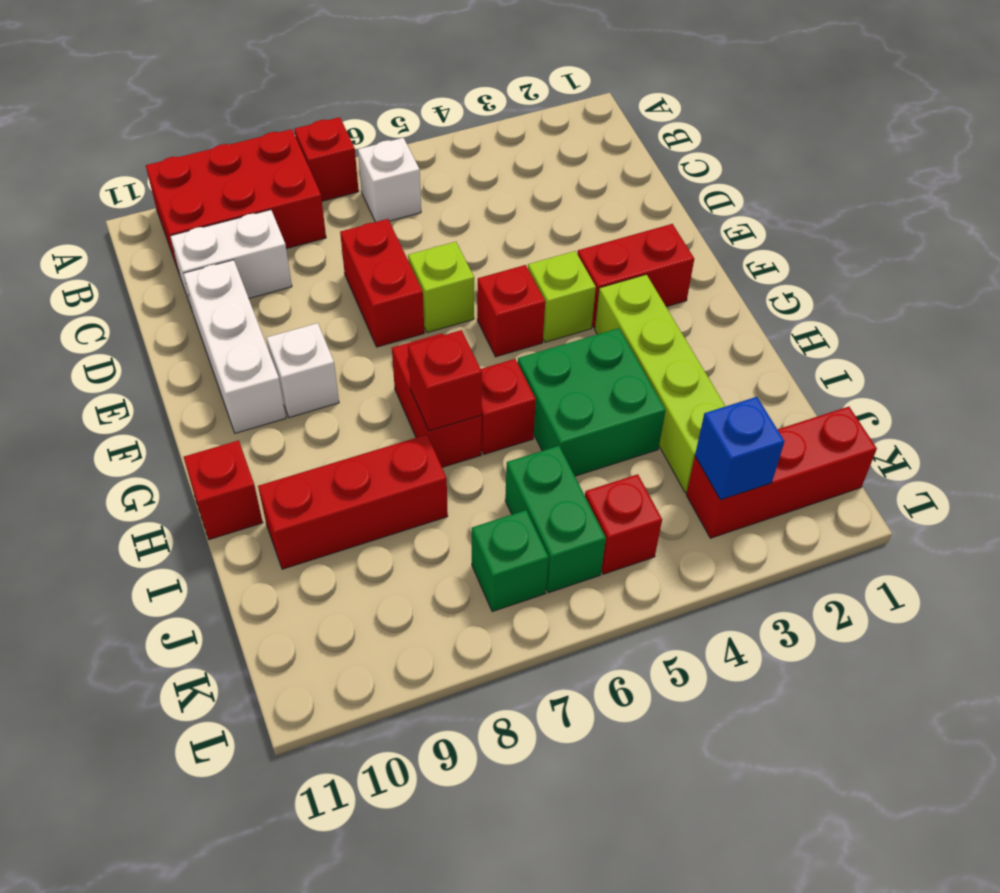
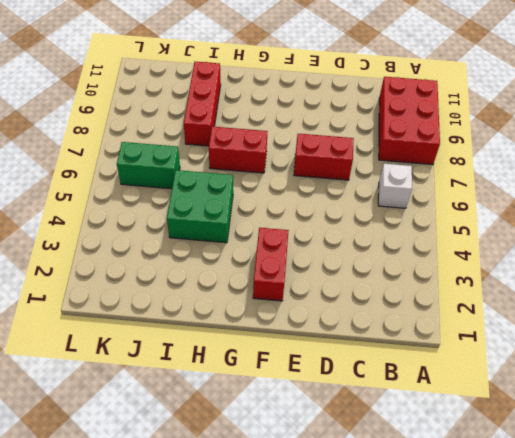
none -> red 1x1 brick [294,117,359,201]
none -> white 1x2 brick [170,210,292,310]
none -> white 1x3 brick [183,260,286,433]

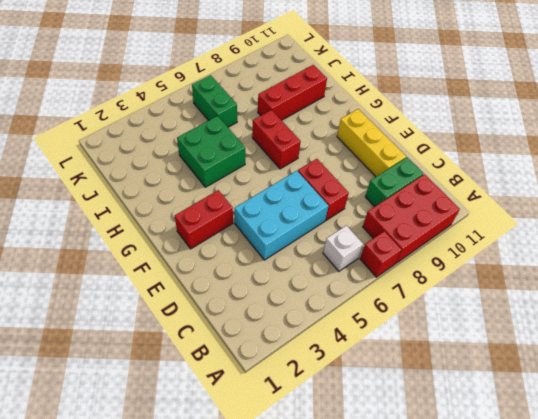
green 1x2 brick [365,157,424,207] -> white 1x2 brick [170,210,292,310]
cyan 2x3 brick [235,171,328,260] -> lime 1x1 brick [408,242,474,333]
yellow 1x3 brick [337,109,406,177] -> white 1x3 brick [183,260,286,433]
none -> lime 1x1 brick [528,251,596,342]
none -> red 1x1 brick [477,265,545,357]
none -> white 1x1 brick [267,323,339,417]

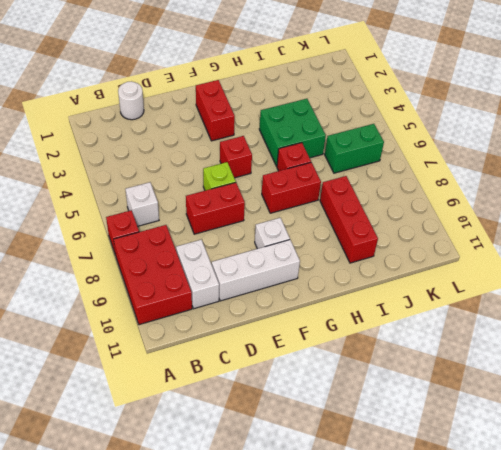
white 1x1 round brick [118,81,144,120] -> none
none -> lime 1x1 brick [528,251,596,342]
none -> lime 1x4 brick [595,275,726,493]
none -> red 1x1 brick [184,440,263,540]

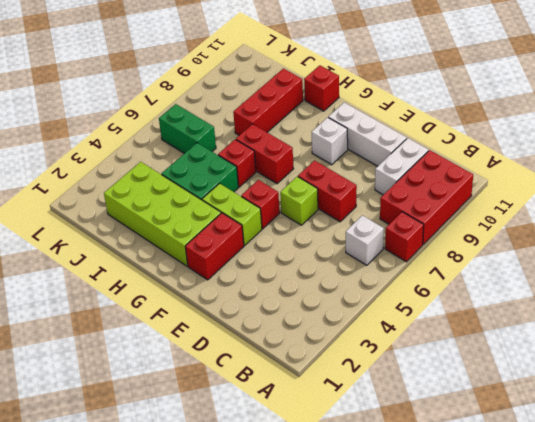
lime 1x2 brick [202,183,262,245] -> lime 1x1 brick [528,251,596,342]
lime 2x4 brick [104,162,221,266] -> lime 1x4 brick [595,275,726,493]
none -> red 1x3 brick [686,407,877,538]
none -> red 1x1 brick [585,474,662,574]
none -> green 1x1 brick [472,510,549,612]

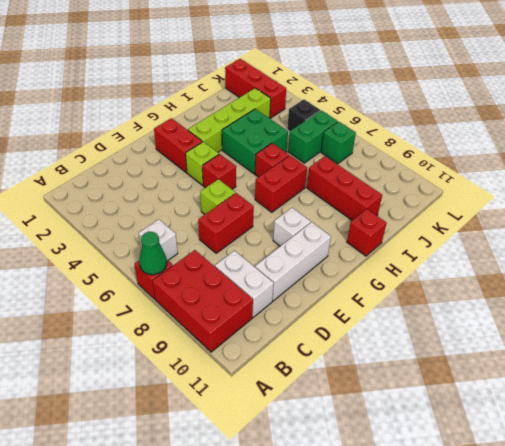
green 1x1 cone [139,232,167,275] -> none
black 1x1 brick [287,100,320,131] -> red 1x1 brick [585,474,662,574]
none -> red 1x1 brick [408,330,482,431]
none -> blue 1x1 brick [695,397,784,500]

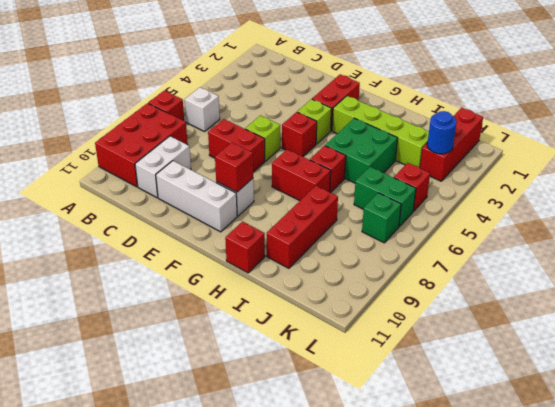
red 1x1 brick [215,142,253,192] -> red 1x1 brick moved to [408,330,482,431]
blue 1x1 round brick [427,111,457,154] -> blue 1x1 brick [695,397,784,500]

